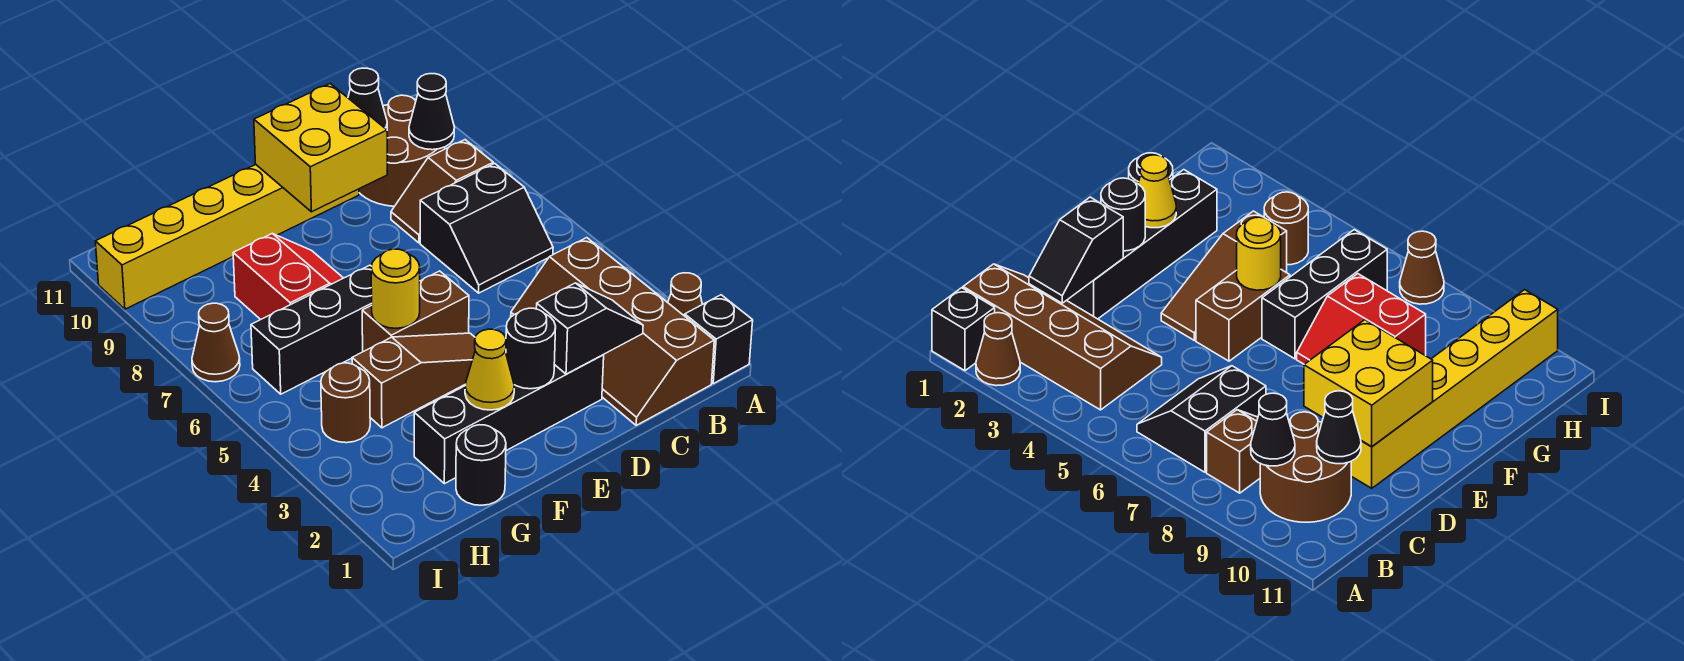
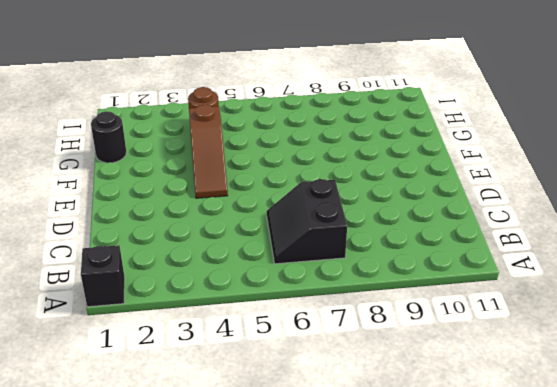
none -> brown 1x1 cone [668,273,702,316]
none -> brown 2x4 slope [511,238,714,425]
none -> brown 1x2 slope [391,140,493,243]

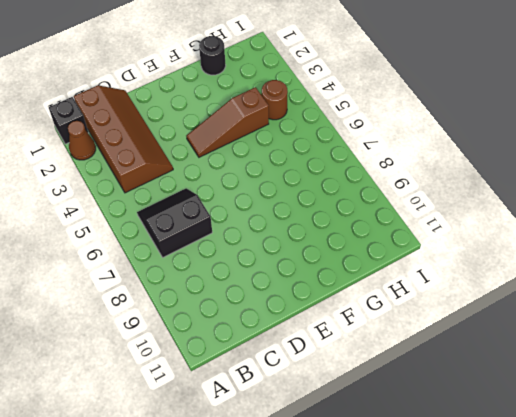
none -> brown 1x2 slope [391,140,493,243]
none -> brown 2x2 round brick [359,95,445,206]
none -> black 1x4 brick [414,355,604,484]

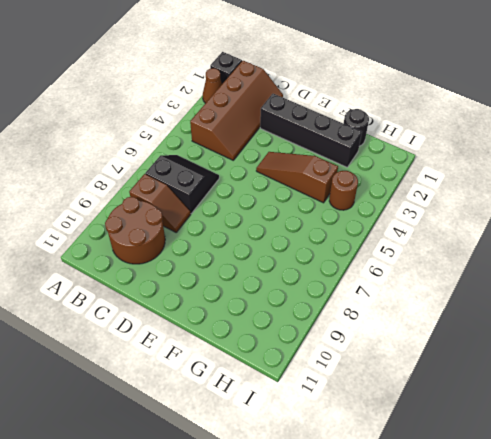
none -> yellow 1x6 brick [95,165,359,309]
none -> brown 1x2 brick [362,271,469,352]
none -> black 1x3 brick [251,265,372,394]

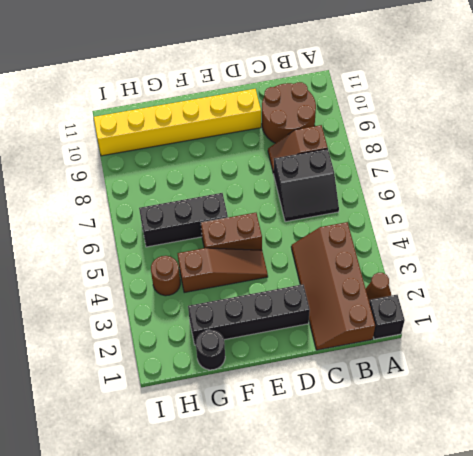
none -> red 2x2 slope [233,234,343,320]
none -> brown 1x1 cone [192,303,240,382]
none -> black 1x1 cone [409,74,454,150]

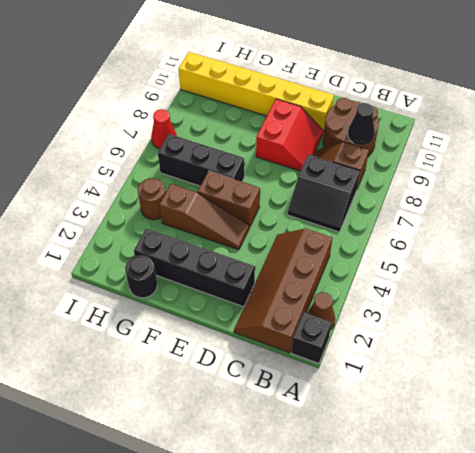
red 2x2 slope [256,99,323,171] -> red 2x2 slope moved to [233,234,343,320]
red 1x1 cone [151,109,176,149] -> brown 1x1 cone [192,303,240,382]
none -> black 1x2 slope [536,283,643,374]
none -> black 1x1 cone [348,68,387,129]
none -> yellow 2x2 brick [254,84,387,212]

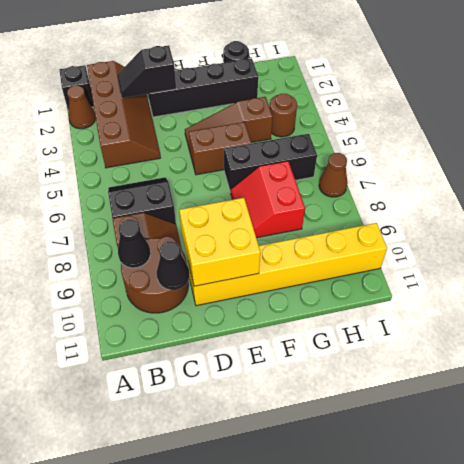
none -> black 1x1 round brick [506,308,556,389]
none -> yellow 1x1 cone [465,329,514,410]
none -> yellow 1x1 round brick [371,249,420,328]

